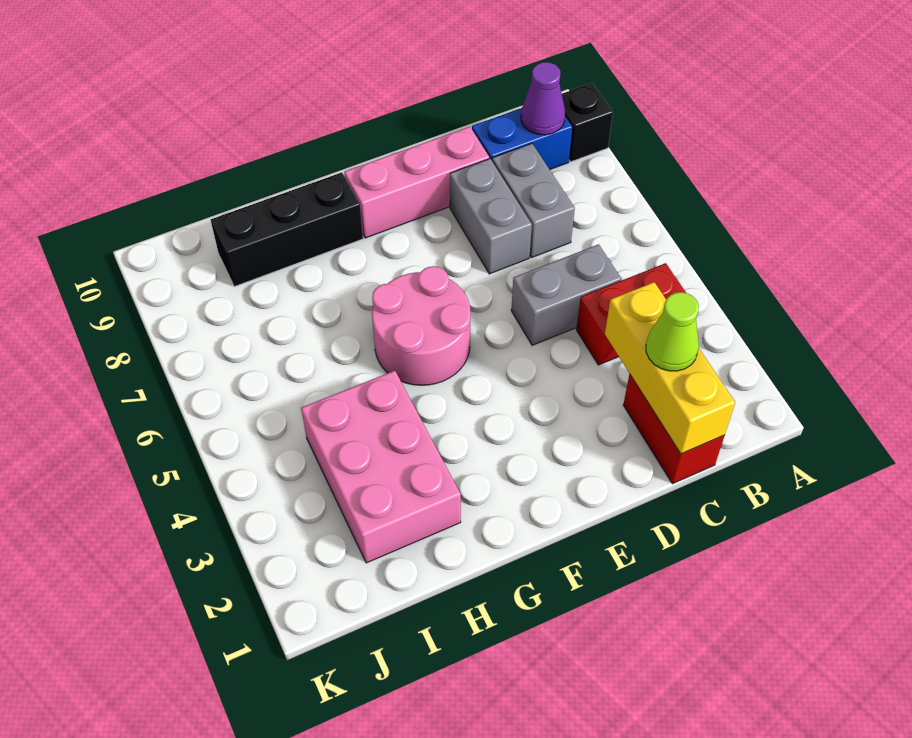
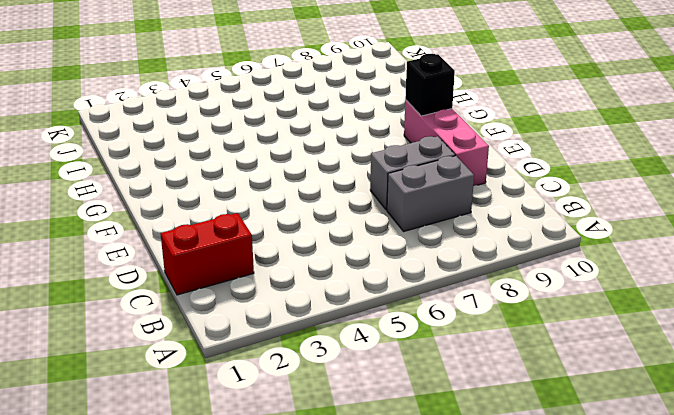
black 1x1 brick [405,54,455,116] -> black 1x1 brick moved to [562,83,613,162]
none -> red 1x2 brick [576,263,686,365]
none -> blue 1x2 brick [472,108,572,169]
none -> grey 1x2 brick [511,244,621,345]

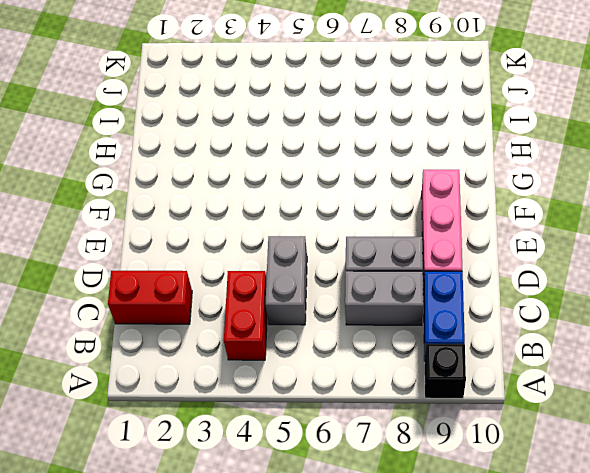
none -> pink 2x2 round brick [372,266,471,385]
none -> black 1x3 brick [211,172,363,287]
none -> pink 2x3 brick [301,371,461,563]

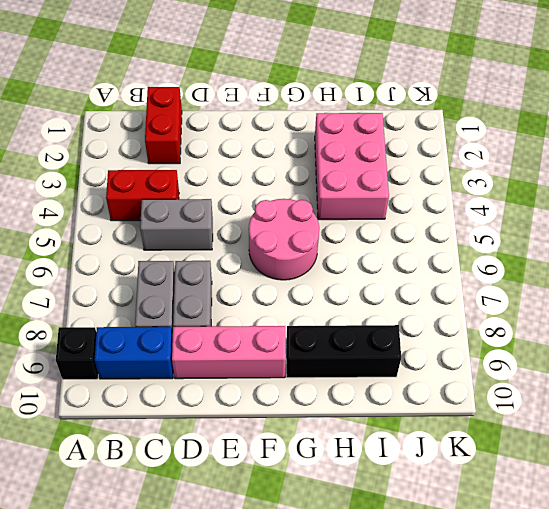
none -> purple 1x1 cone [521,62,565,135]
none -> yellow 1x3 brick [605,282,735,454]
none -> lime 1x1 cone [646,292,699,371]

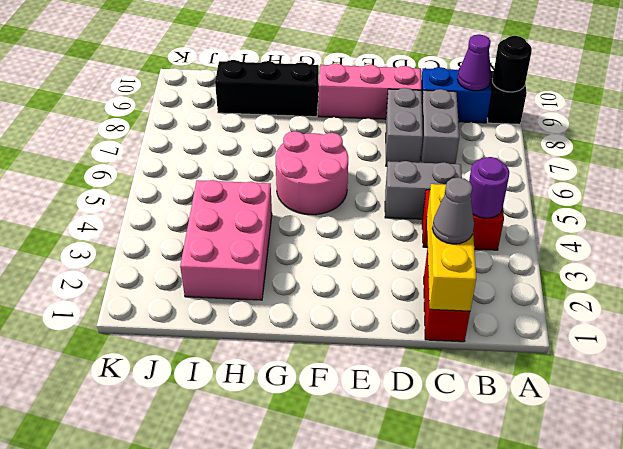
black 1x1 round brick [492,36,532,92] -> none
purple 1x1 round brick [469,157,509,218] -> none
grey 1x1 cone [432,177,474,244] -> lime 1x1 cone [646,292,699,371]

